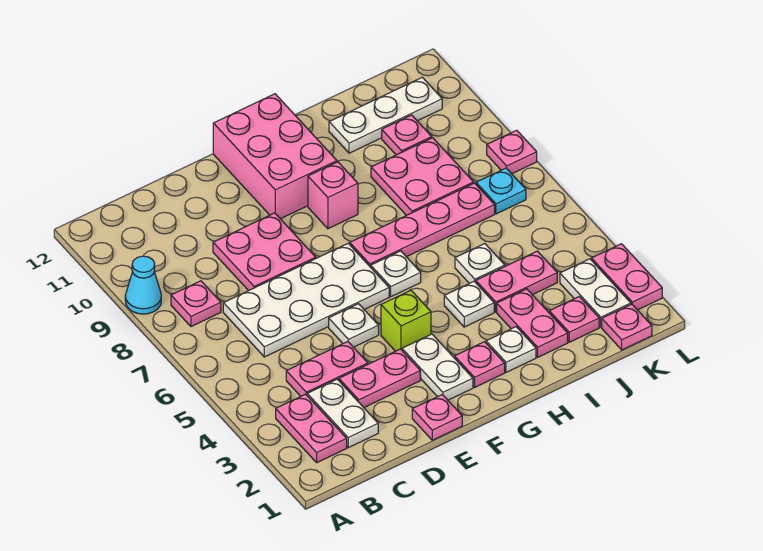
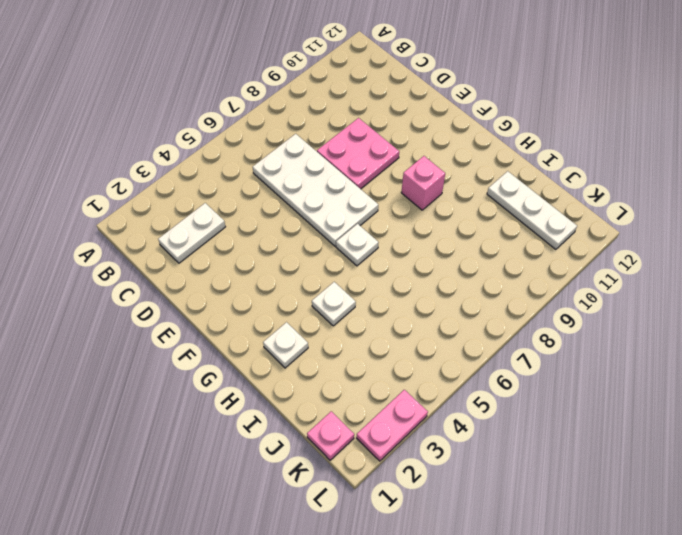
none -> cyan 1x1 cone [125,256,161,314]
none -> pink 1x2 plate [276,394,347,463]
none -> pink 1x1 plate [171,281,221,327]
none -> pink 1x2 plate [286,342,368,396]

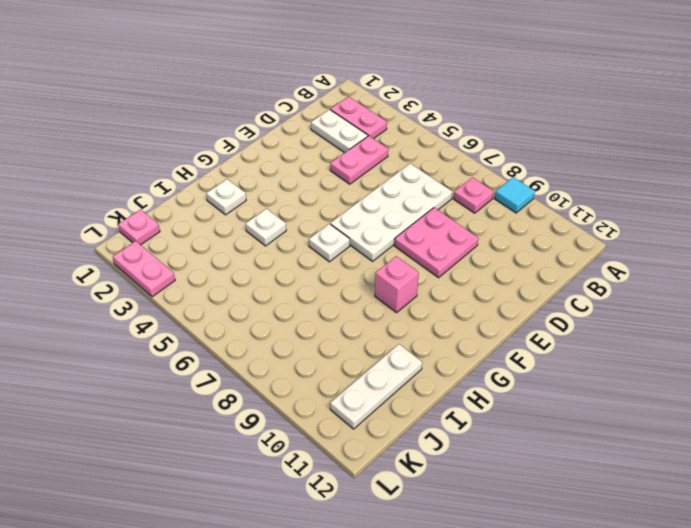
cyan 1x1 tile [495,177,535,213] -> cyan 1x1 cone [125,256,161,314]
none -> pink 1x2 plate [339,349,420,407]
none -> pink 1x1 plate [412,394,462,440]
none -> white 1x1 plate [329,304,379,347]
none -> white 1x2 plate [402,334,473,400]

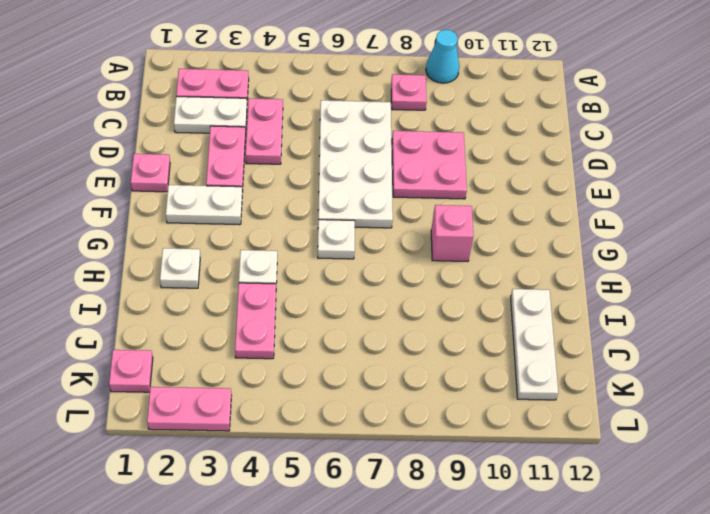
none -> white 1x1 plate [329,304,379,347]
none -> lime 1x1 brick [381,290,431,351]
none -> pink 2x3 brick [213,94,337,219]
none -> pink 1x1 plate [455,342,505,387]

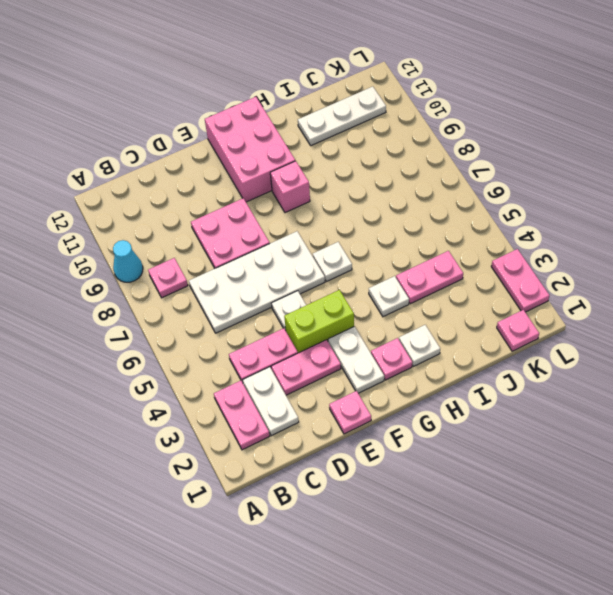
lime 1x2 brick [284,290,354,353] -> lime 1x1 brick [381,290,431,351]
none -> pink 1x4 plate [350,183,495,267]
none -> pink 1x2 plate [497,289,568,357]
none -> white 1x1 plate [455,244,505,283]
none -> pink 2x2 plate [371,138,474,215]

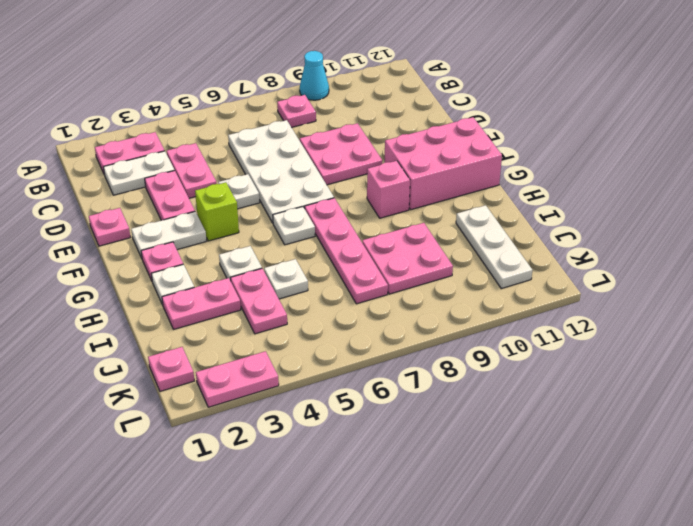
none -> pink 1x1 plate [549,297,599,342]
none -> pink 1x1 plate [382,115,432,155]
none -> white 1x2 plate [560,259,631,327]
none -> cyan 1x1 plate [476,168,526,214]

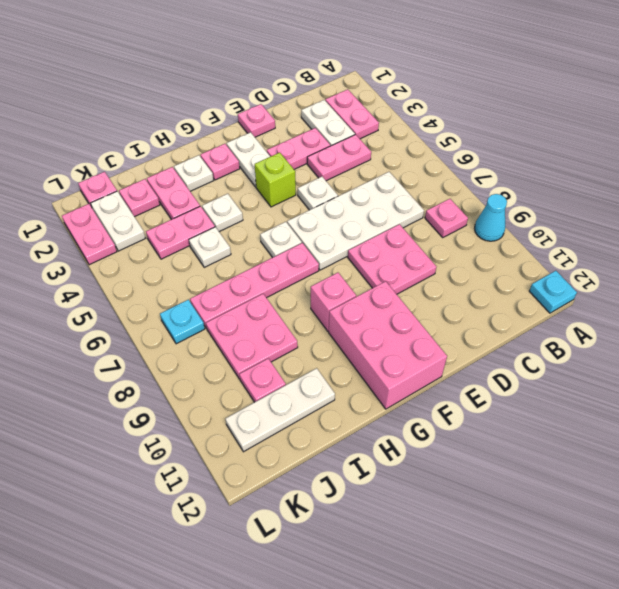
cyan 1x1 plate [529,271,577,313] -> none
none -> pink 1x1 plate [487,130,537,174]

